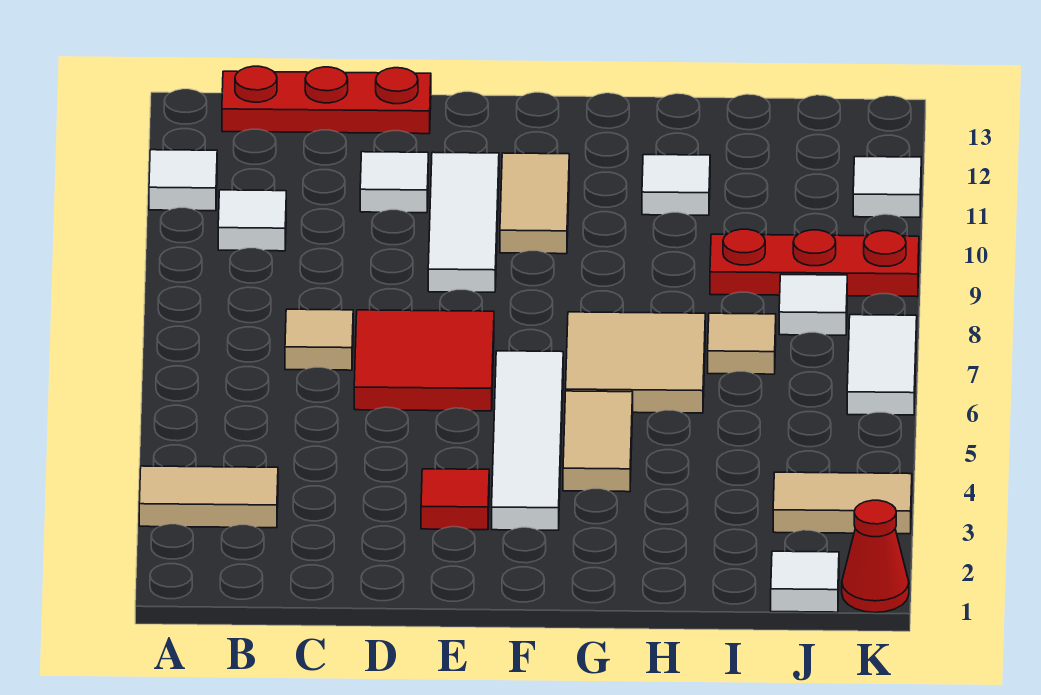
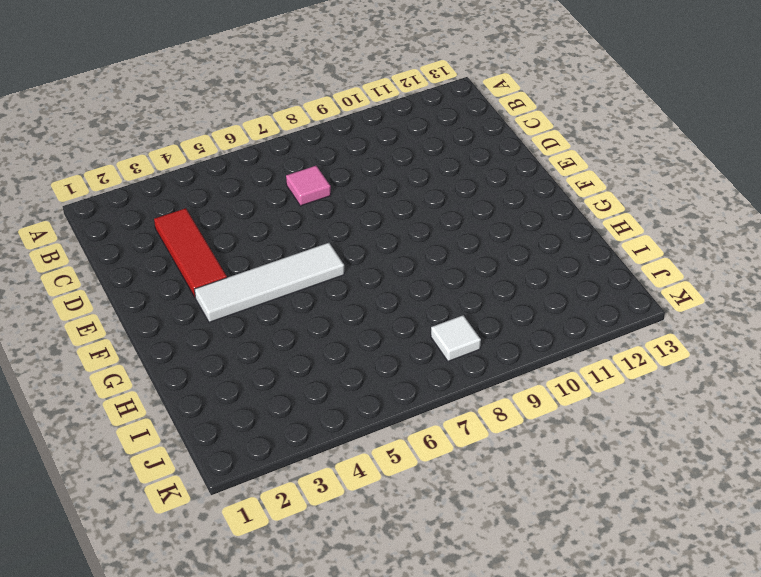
red 1x3 tile [154,208,227,297] -> red 1x1 tile [421,469,489,530]
pink 1x1 tile [286,166,331,206] -> tan 1x1 tile [285,309,353,370]
none -> tan 1x2 tile [139,466,278,528]
none -> white 1x1 tile [149,150,217,211]
none -> white 1x1 tile [218,190,286,251]

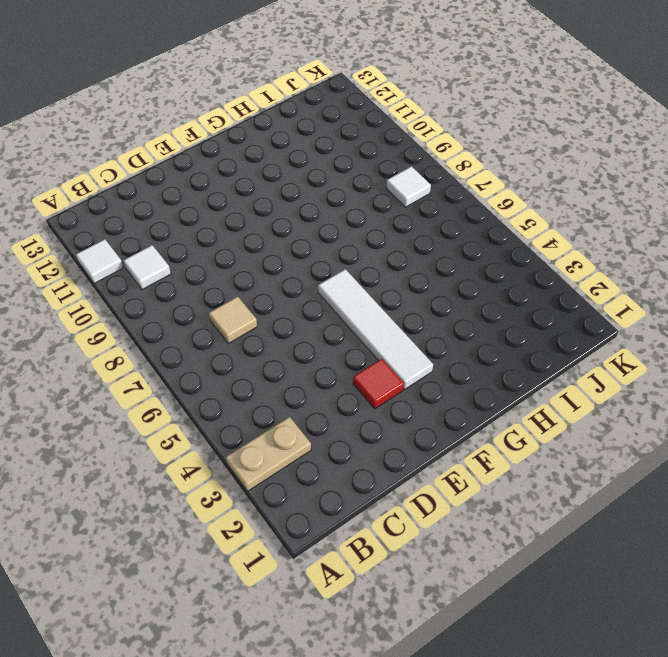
tan 1x2 plate [226,417,311,491] -> tan 1x2 tile [139,466,278,528]
none -> red 1x3 plate [222,66,431,134]
none -> red 2x2 tile [354,310,494,411]
none -> white 1x1 tile [360,152,428,213]

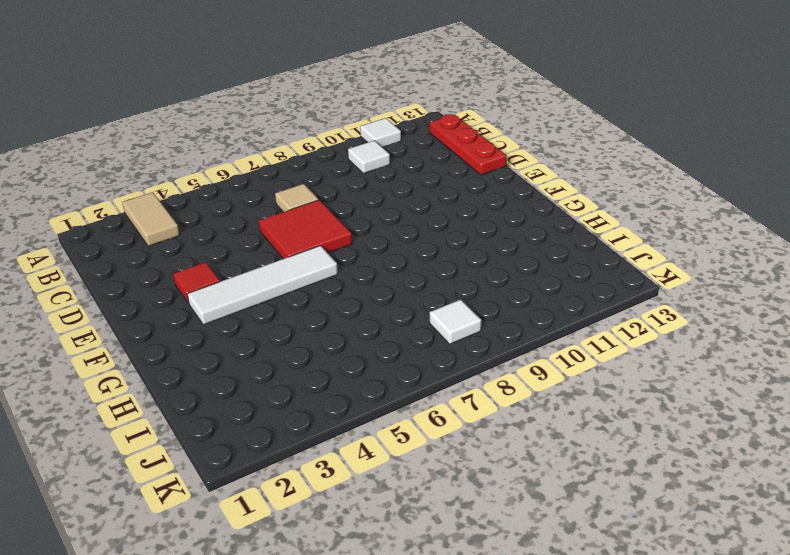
none -> white 1x1 tile [360,152,428,213]
none -> white 1x3 tile [428,152,499,292]
none -> tan 1x2 tile [500,153,569,254]

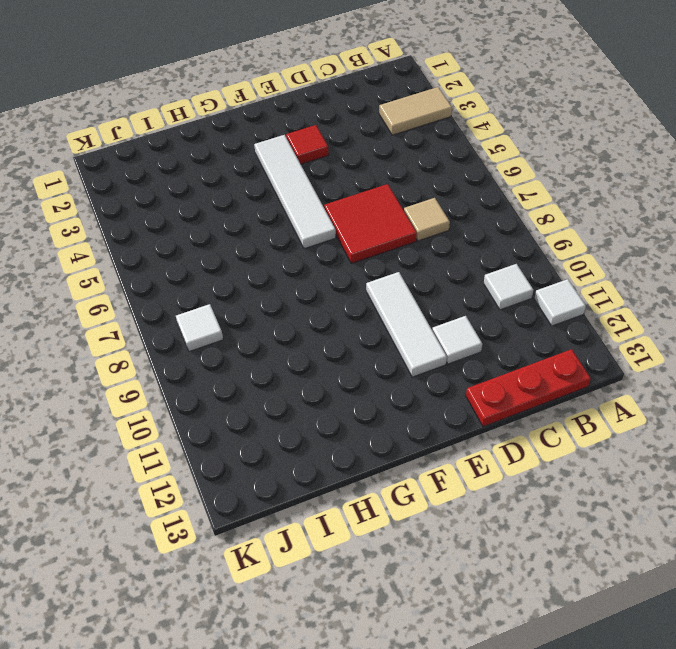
none -> tan 1x2 tile [500,153,569,254]
none -> tan 1x2 tile [563,391,633,492]
none -> tan 2x2 tile [566,312,705,413]

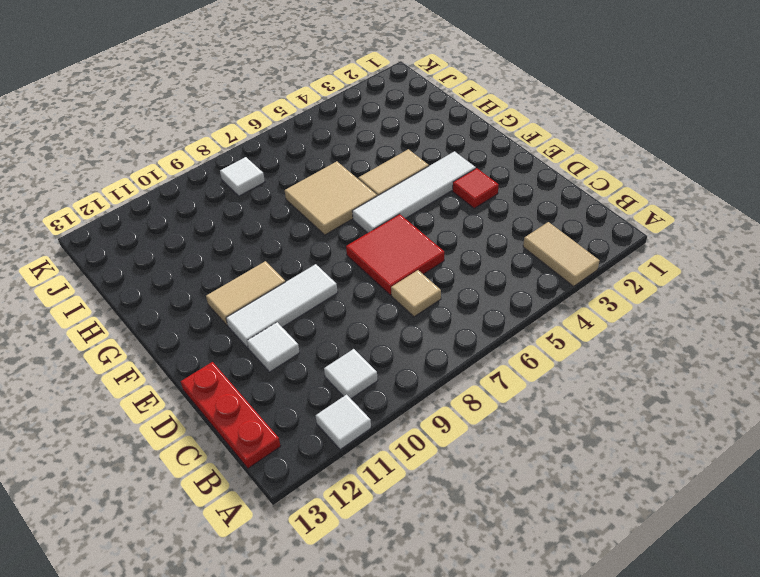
none -> white 1x1 tile [642,155,710,215]
none -> tan 1x1 tile [708,313,776,374]
none -> red 1x3 plate [710,229,919,297]

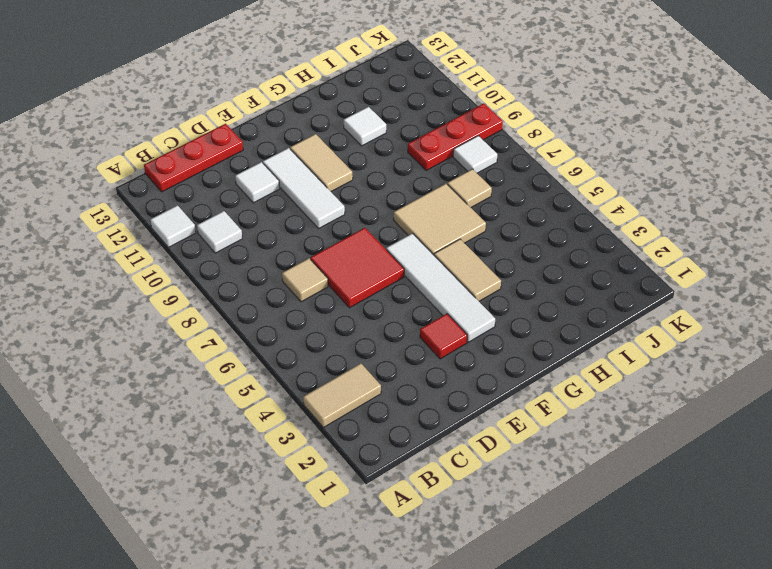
none -> white 1x1 tile [771,551,839,612]
none -> tan 1x2 tile [773,472,912,534]
none -> red 1x1 cone [842,500,909,613]

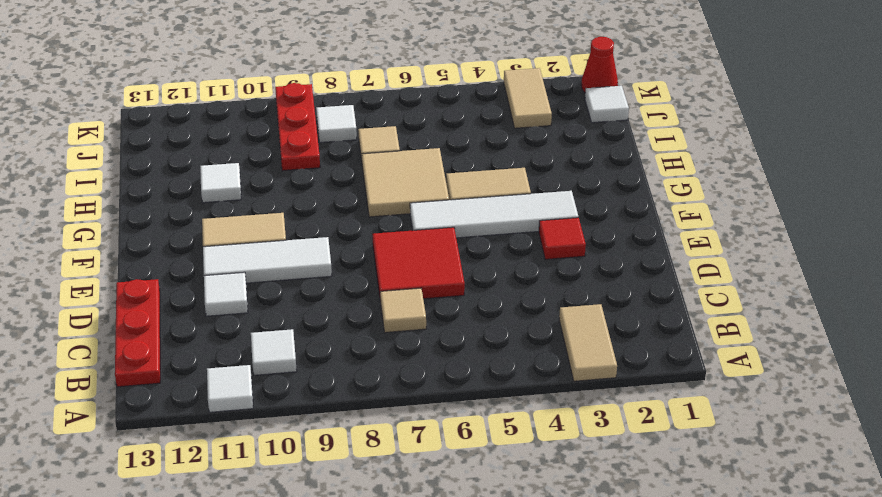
none -> white 1x2 tile [847,315,917,415]
none -> white 1x1 tile [853,157,921,217]

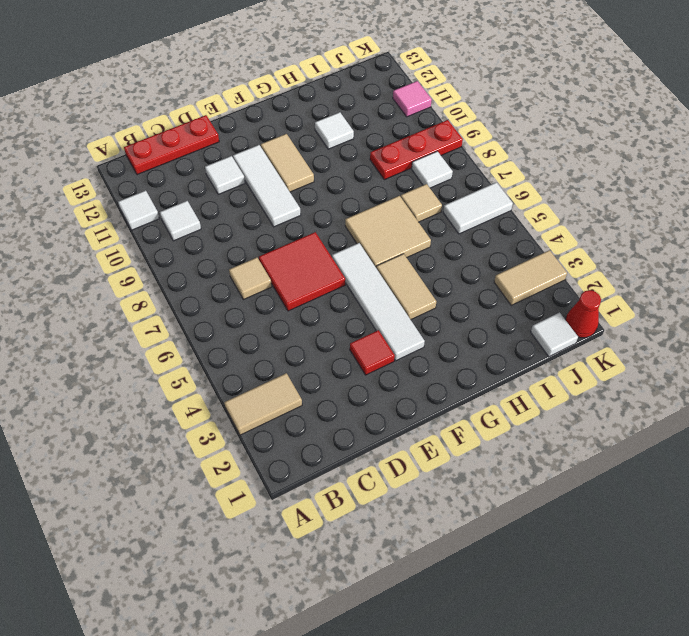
white 1x2 tile [443,182,513,234] -> white 1x2 tile turned to [847,315,917,415]
pink 1x1 tile [393,81,432,117] -> white 1x1 tile [853,157,921,217]

